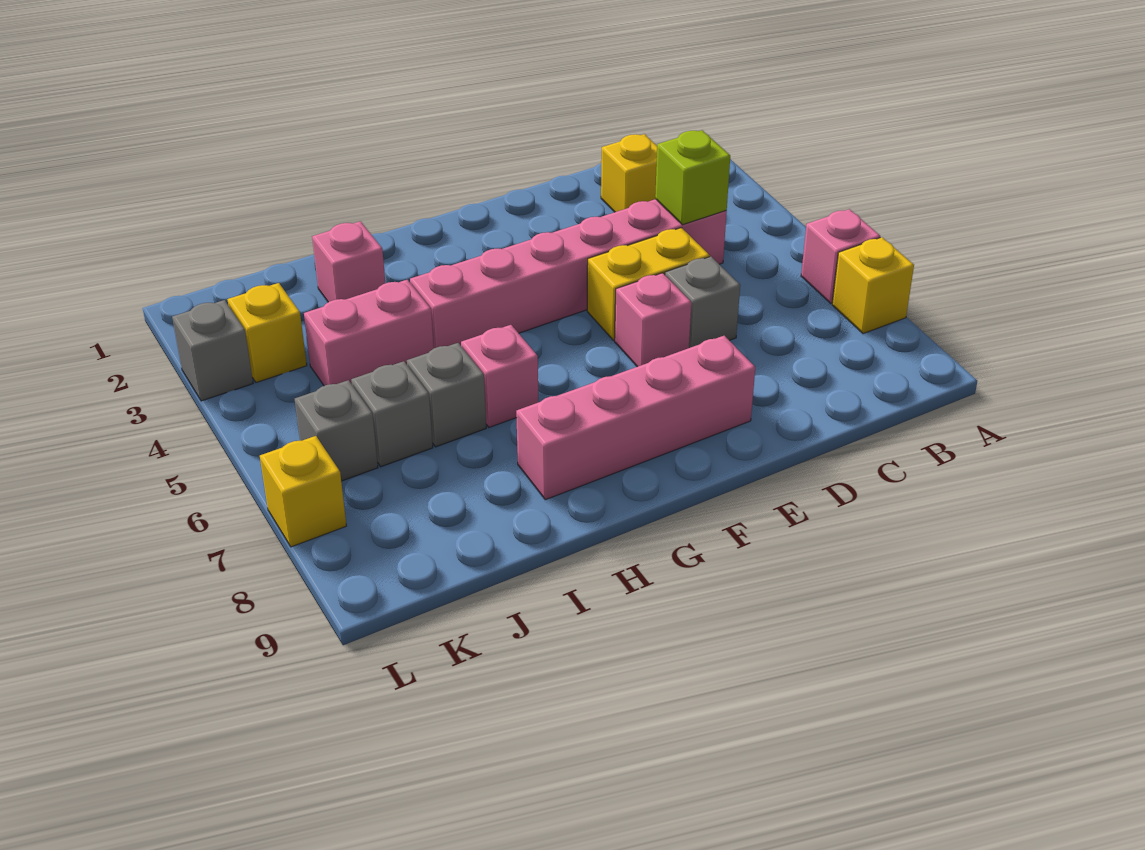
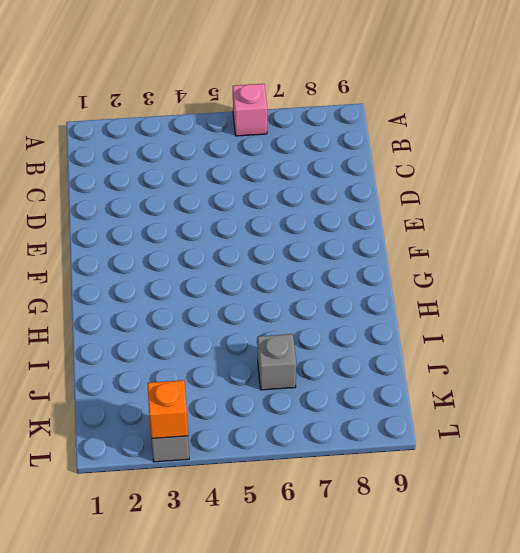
orange 1x1 brick [147,380,188,439] -> none
none -> yellow 1x1 brick [832,237,914,334]
none -> yellow 1x1 brick [601,134,657,212]
none -> pink 1x6 brick [410,199,727,348]

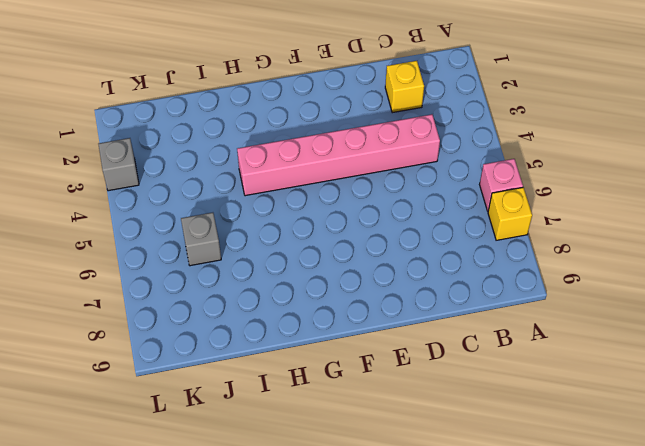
none -> yellow 1x2 brick [587,228,710,340]
none -> grey 1x1 brick [665,257,740,348]
none -> pink 1x1 brick [615,273,691,367]

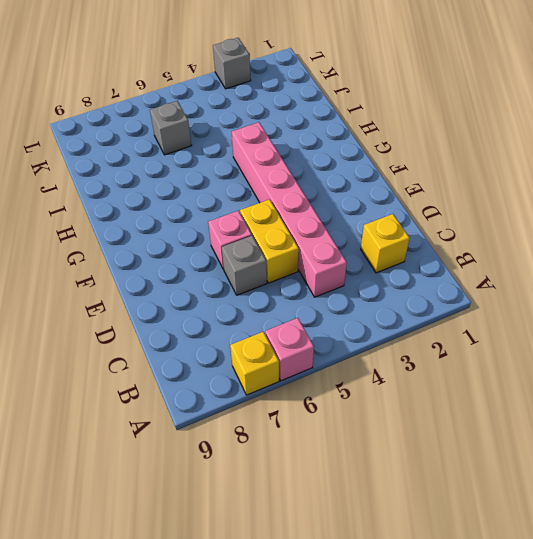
none -> pink 1x4 brick [516,336,755,500]
none -> pink 1x1 brick [461,325,539,427]
none -> pink 1x1 brick [312,221,385,302]

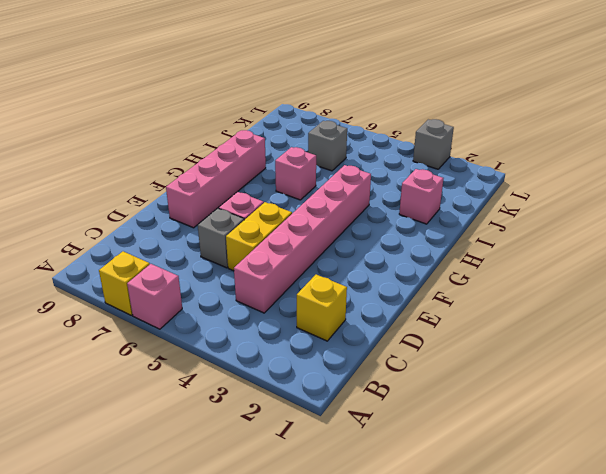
none -> pink 1x2 brick [304,280,434,386]
none -> grey 1x1 brick [407,343,486,447]
none -> yellow 1x1 brick [227,283,307,383]

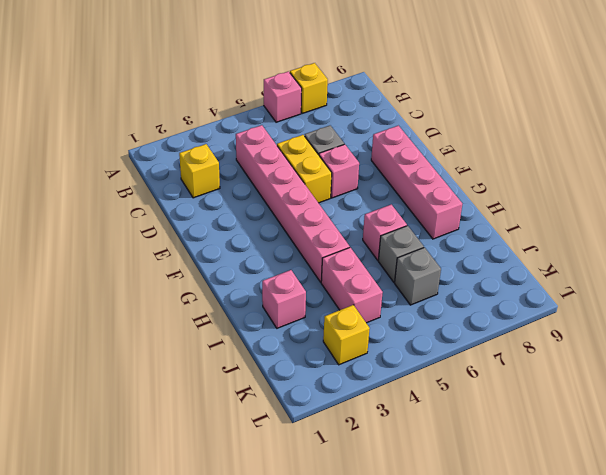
none -> grey 1x1 brick [295,380,378,481]
none -> grey 1x1 brick [172,300,253,401]
none -> yellow 1x1 brick [260,436,346,547]

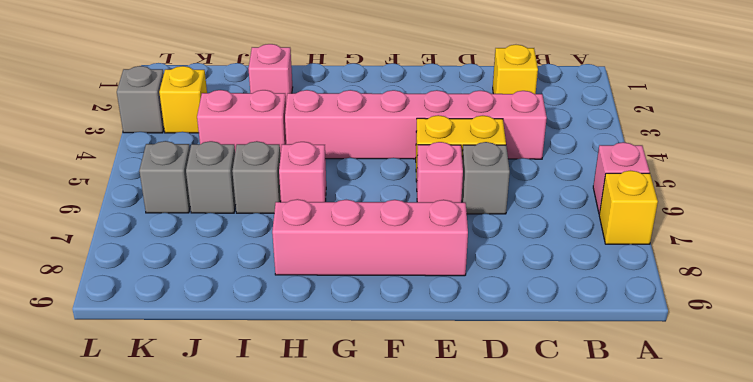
none -> yellow 1x1 brick [260,436,346,547]
none -> lime 1x1 brick [655,130,730,225]

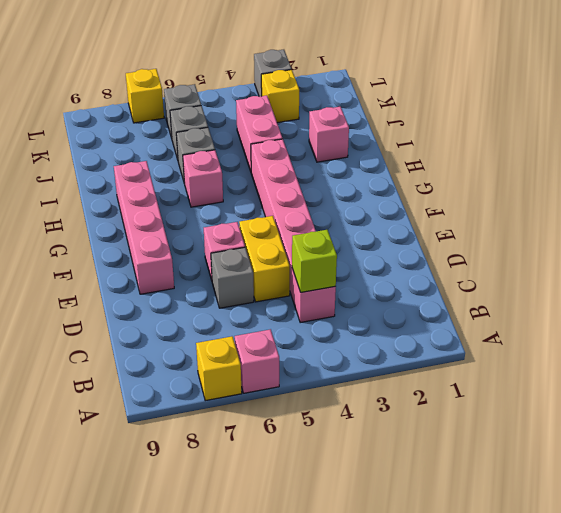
none -> yellow 1x1 brick [601,134,657,212]

